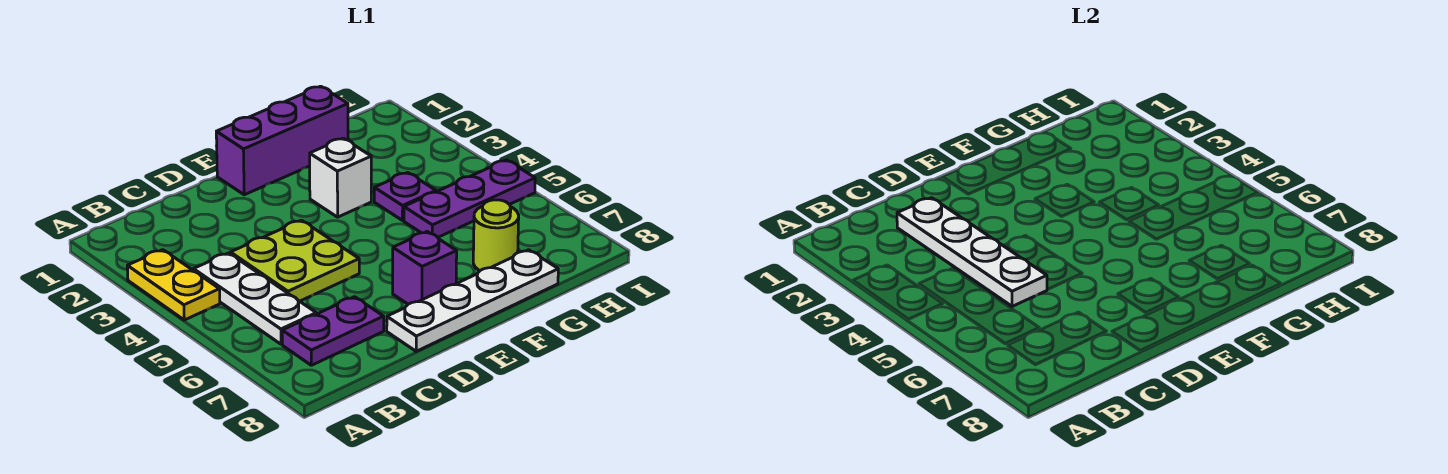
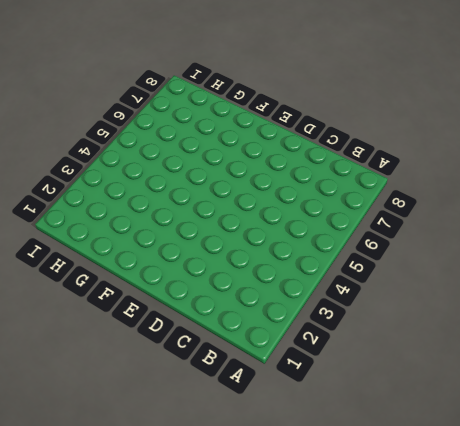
none -> yellow 1x2 plate [127,250,220,320]
none -> white 1x3 plate [194,253,316,344]
none -> purple 1x2 plate [282,297,384,365]

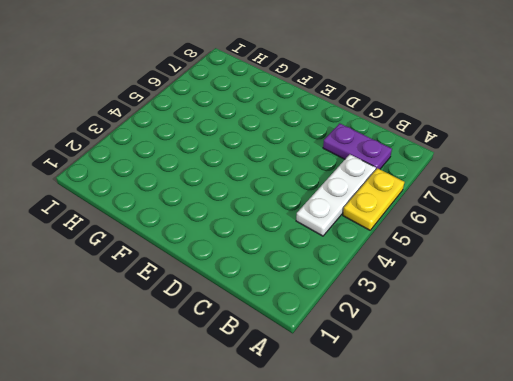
yellow 1x2 plate [343,168,404,230] -> yellow 1x2 plate moved to [127,250,220,320]
none -> lime 2x2 plate [230,220,359,301]
none -> white 1x4 plate [387,250,558,351]
none -> purple 1x3 brick [216,86,348,195]

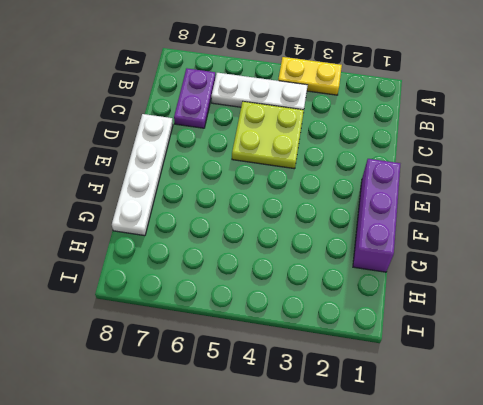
none -> purple 1x1 brick [393,232,457,304]
none -> white 1x1 brick [310,138,371,217]
none -> purple 1x1 plate [374,172,436,220]

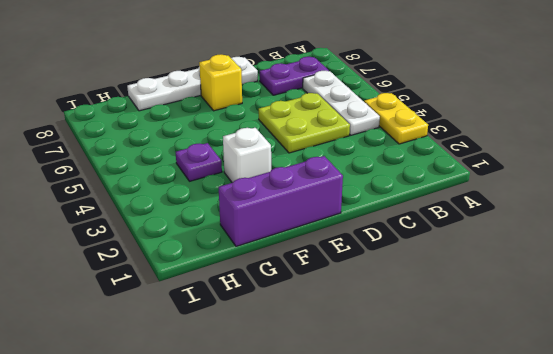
yellow 1x1 brick [199,55,242,111] -> purple 1x1 brick [393,232,457,304]
none -> purple 1x3 plate [404,160,535,237]
none -> lime 1x1 round brick [473,200,519,271]
none -> white 1x4 plate [897,198,1047,306]

